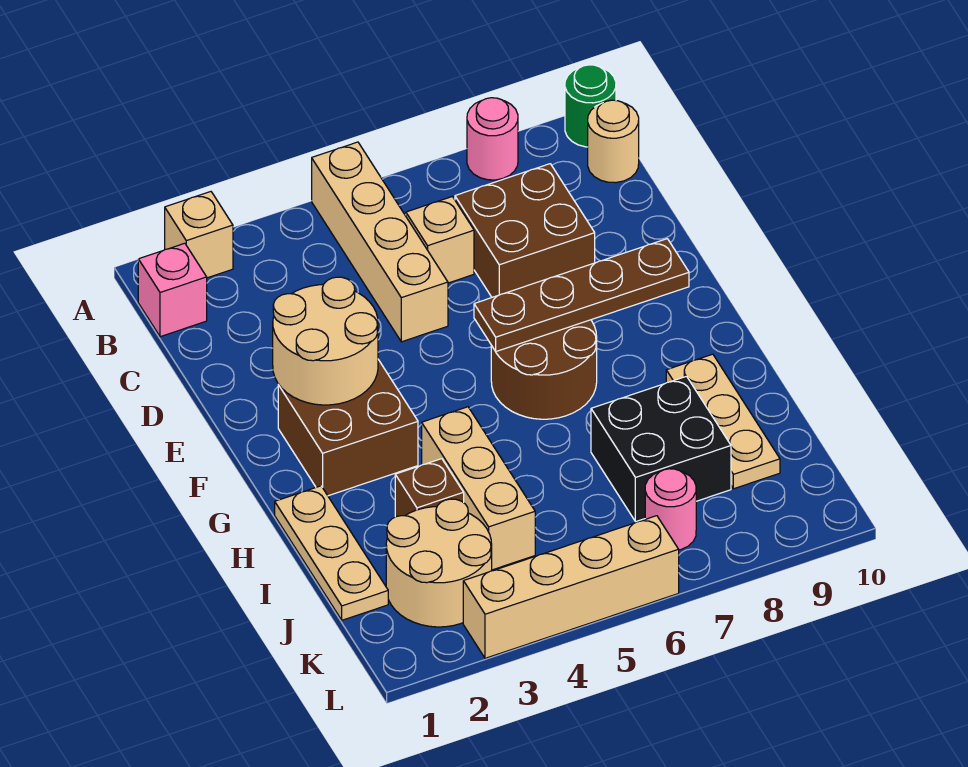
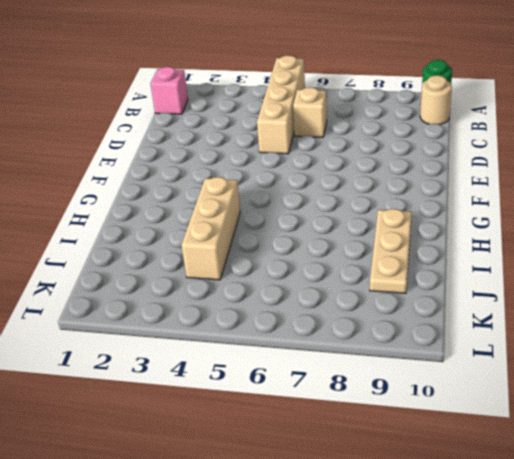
none -> tan 1x1 brick [165,192,233,278]
none -> pink 1x1 round brick [467,98,518,180]
none -> brown 2x2 brick [455,164,595,297]

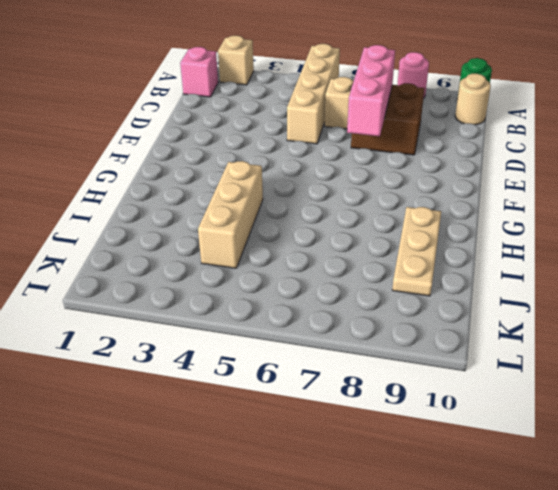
pink 1x3 brick [347,45,395,136] -> none
none -> brown 2x2 brick [278,360,418,496]
none -> brown 2x2 round brick [491,320,597,419]
none -> tan 1x3 plate [275,486,388,620]

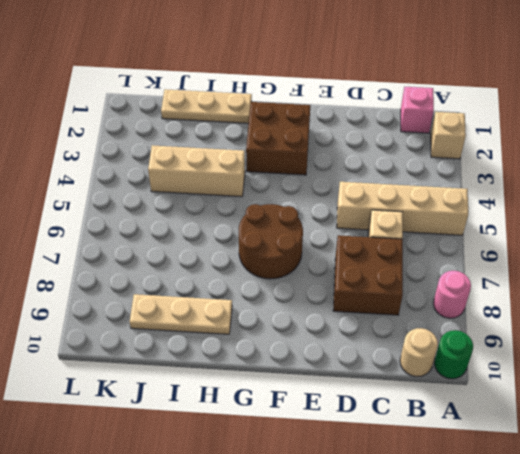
none -> brown 1x1 brick [395,459,464,517]
none -> black 2x2 brick [591,376,731,522]
none -> tan 2x2 round brick [386,499,492,627]

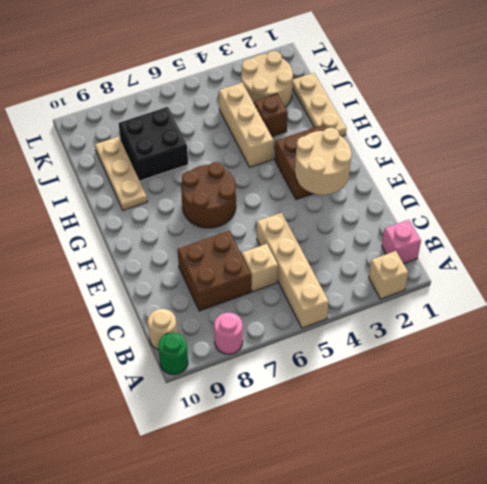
none -> pink 1x1 round brick [645,469,696,550]
none -> tan 1x4 brick [463,516,679,658]
none -> brown 1x4 plate [474,239,689,351]

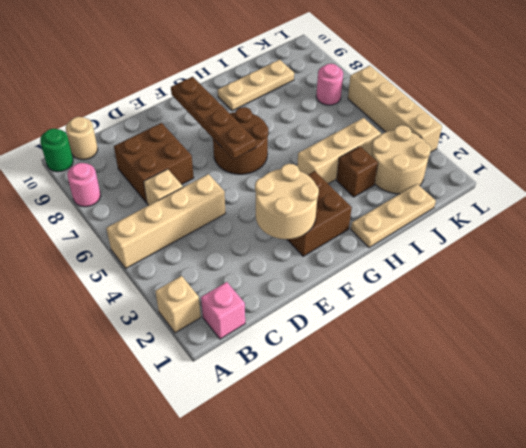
none -> black 2x2 brick [591,376,731,522]

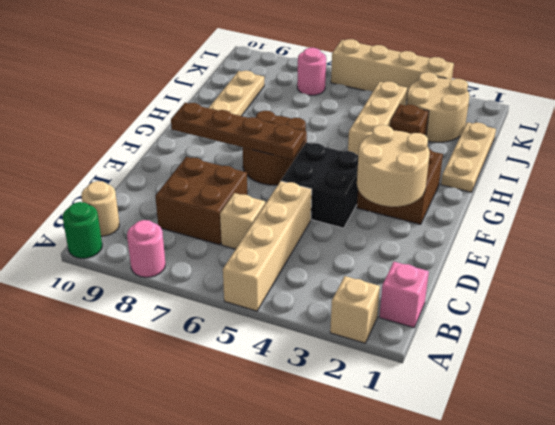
black 2x2 brick [281,143,358,228] -> black 2x2 brick moved to [591,376,731,522]

